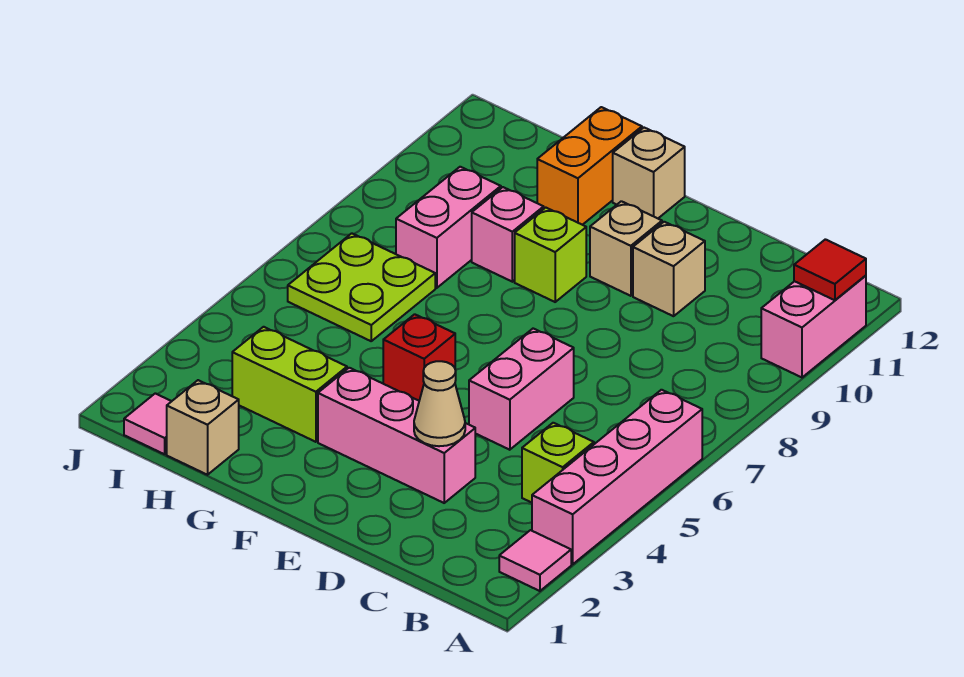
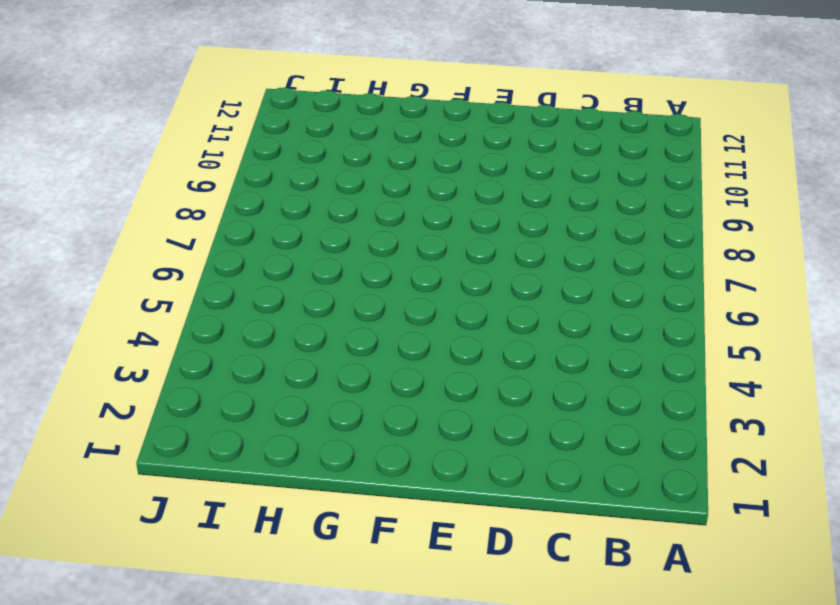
none -> pink 1x1 tile [499,530,571,591]
none -> pink 1x4 brick [532,390,702,564]
none -> pink 1x2 brick [761,276,866,377]

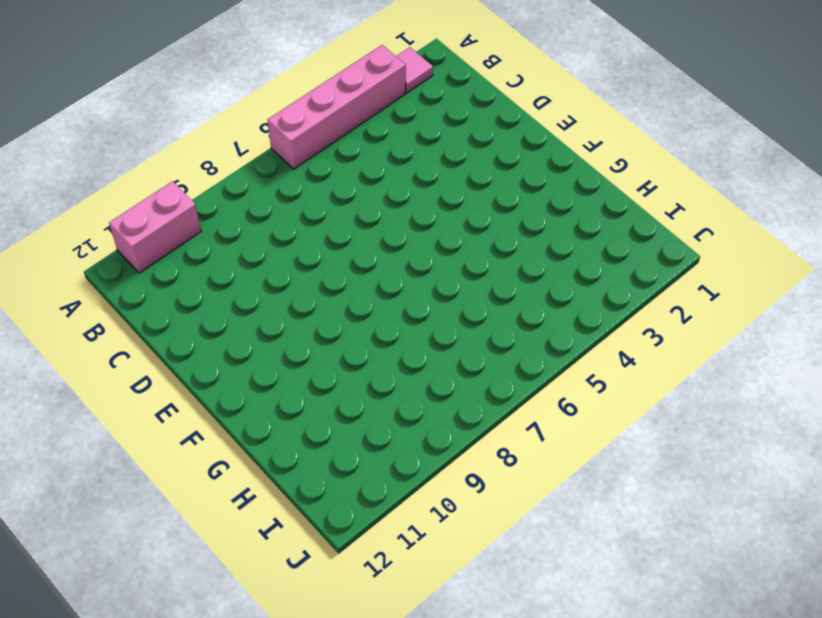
none -> lime 1x1 brick [522,423,594,503]
none -> pink 1x3 brick [318,368,475,503]
none -> pink 1x2 brick [469,329,574,450]

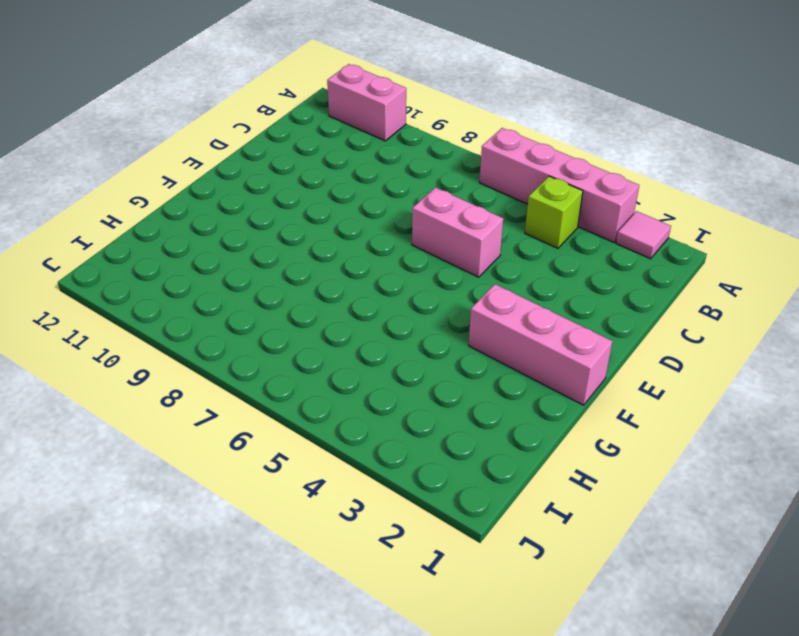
pink 1x3 brick [469,284,613,405] -> pink 1x3 brick turned to [318,368,475,503]
none -> tan 1x1 brick [633,222,705,316]
none -> tan 1x1 brick [590,201,662,296]
none -> red 1x1 brick [383,314,455,401]

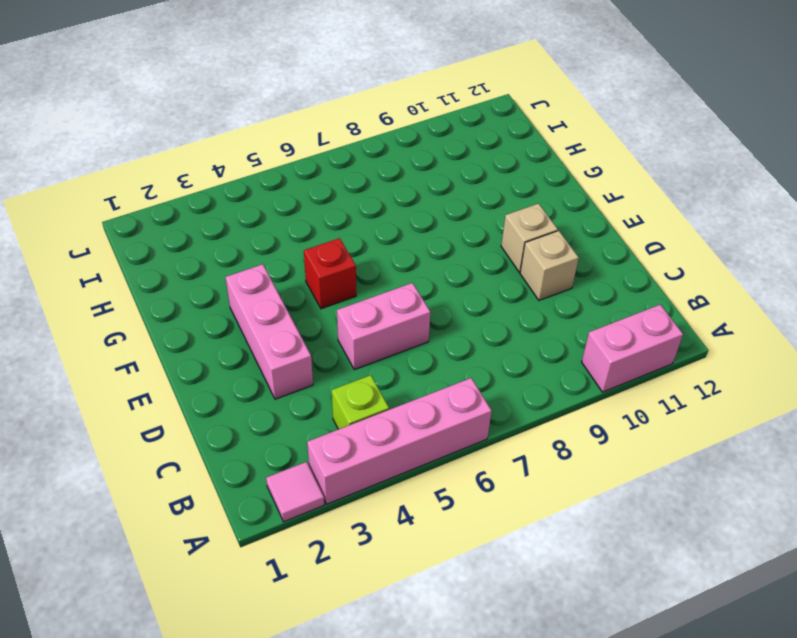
none -> lime 1x1 brick [515,208,586,302]
none -> tan 1x1 brick [613,128,685,218]
none -> lime 1x2 brick [232,327,347,442]

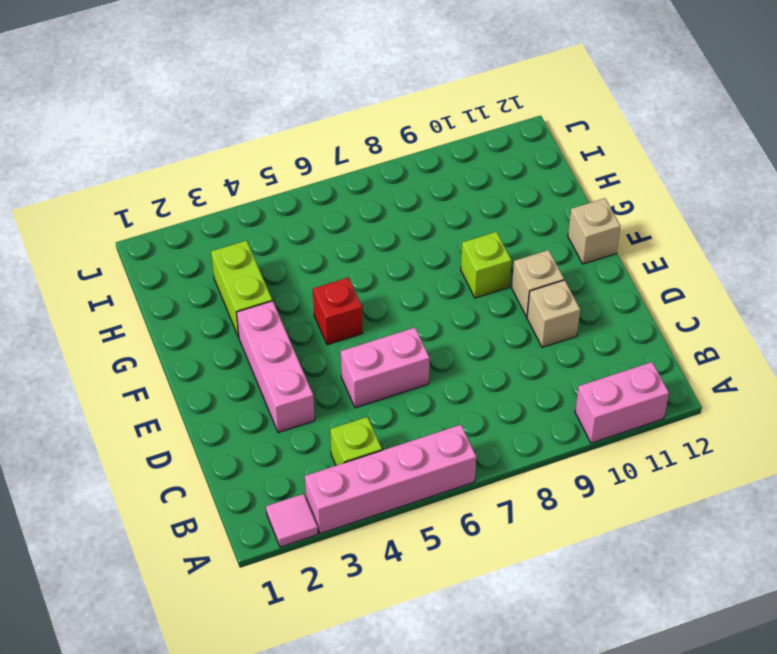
none -> pink 1x1 brick [472,187,544,282]
none -> orange 1x2 brick [537,107,642,225]
none -> tan 1x1 brick [167,380,239,475]

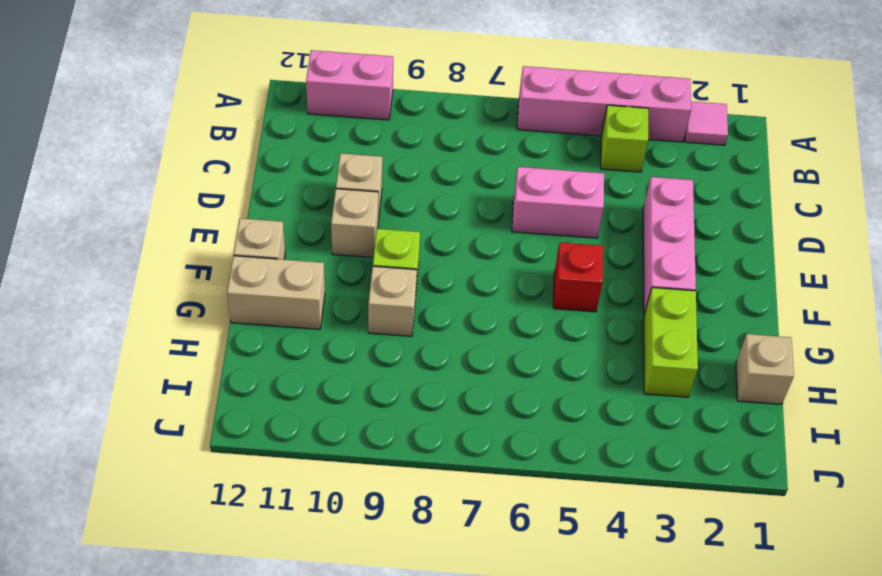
tan 1x1 brick [368,266,417,336] -> pink 1x1 brick [472,187,544,282]
tan 1x2 brick [227,256,325,329] -> orange 1x2 brick [537,107,642,225]
none -> lime 2x2 plate [288,233,435,341]
none -> pink 1x2 brick [396,167,501,288]
none -> pink 1x1 tile [124,393,172,454]

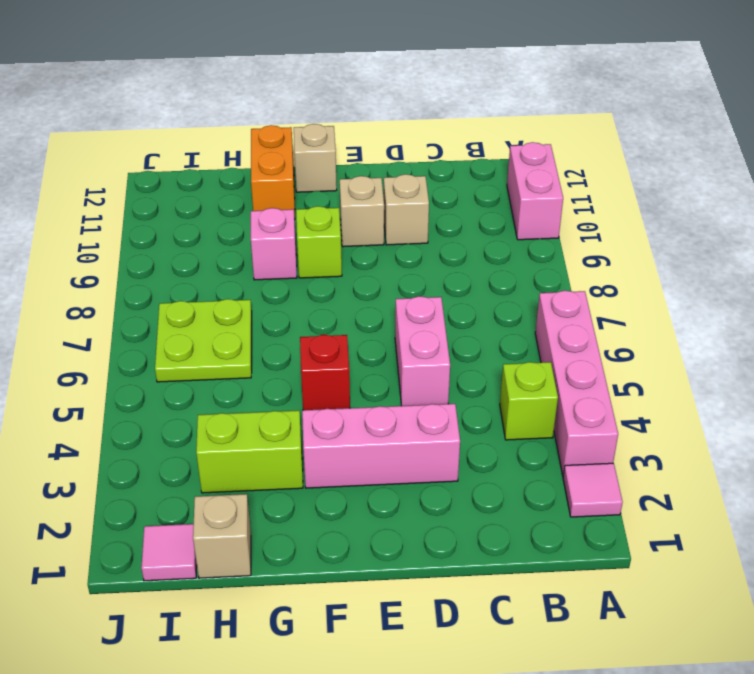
none -> pink 1x2 brick [396,167,501,288]
none -> red 1x1 tile [794,239,866,300]
none -> tan 1x1 cone [414,361,465,446]

